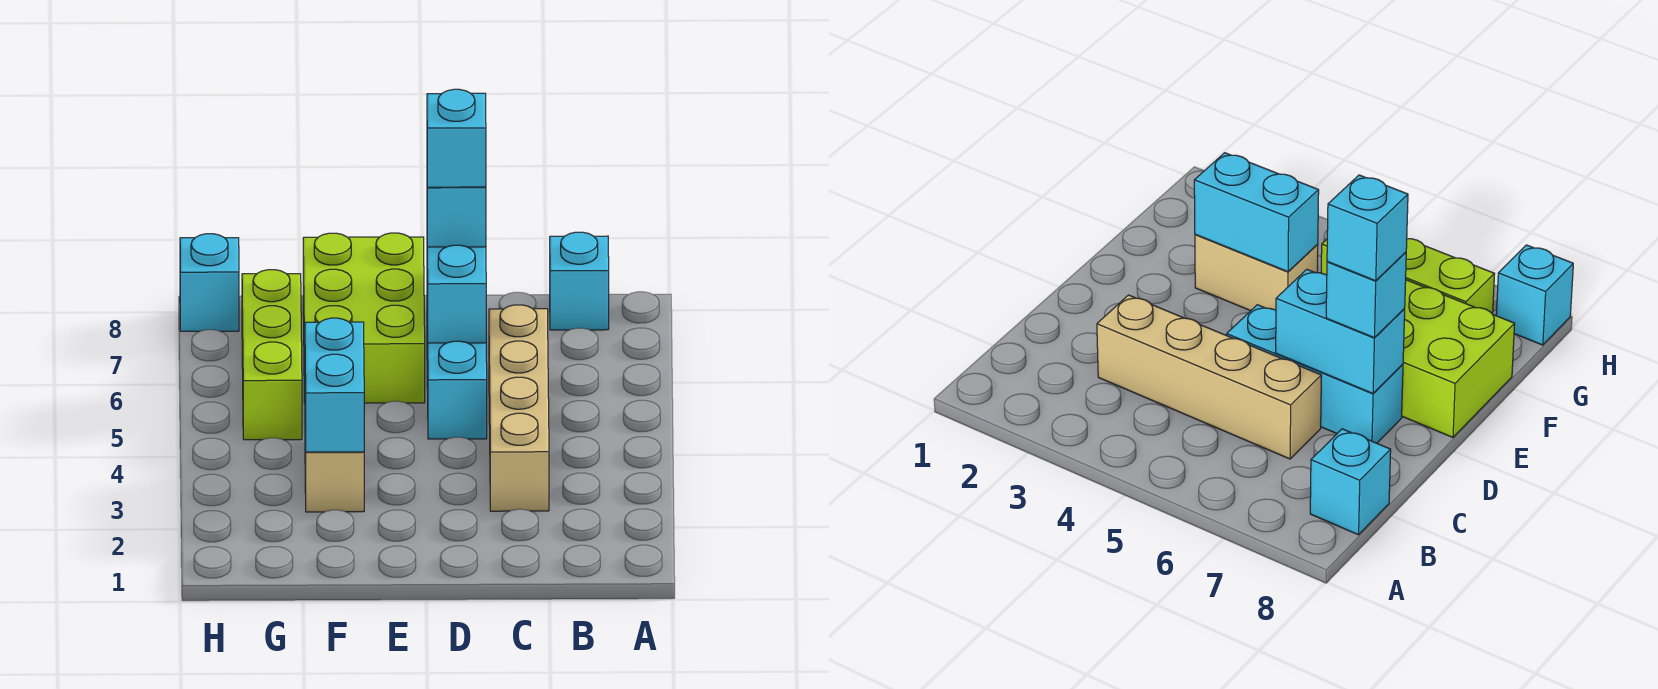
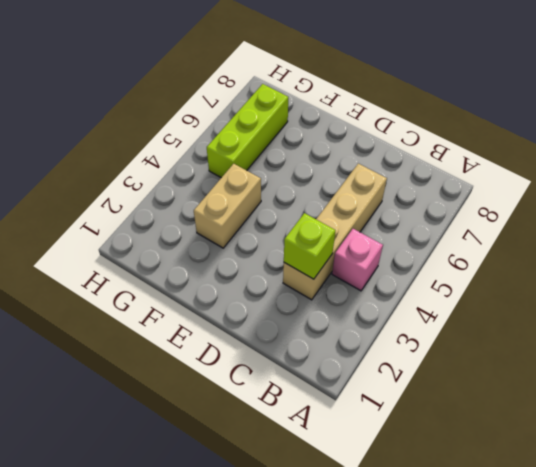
pink 1x1 brick [332,229,383,291] -> none
lime 1x1 brick [284,213,335,279] -> none
none -> cyan 1x1 brick [550,232,609,330]
none -> cyan 1x3 brick [427,329,487,439]

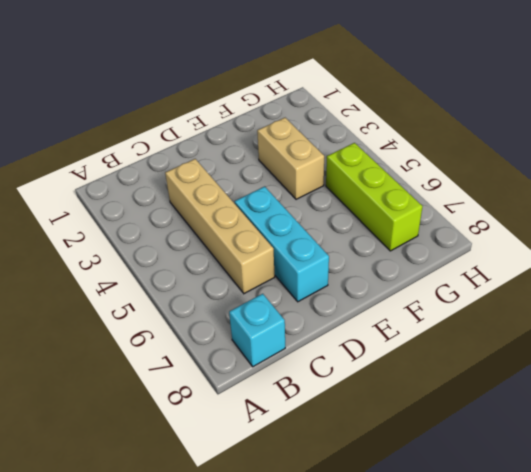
none -> lime 2x3 brick [303,233,425,403]
none -> cyan 1x1 brick [180,234,239,331]

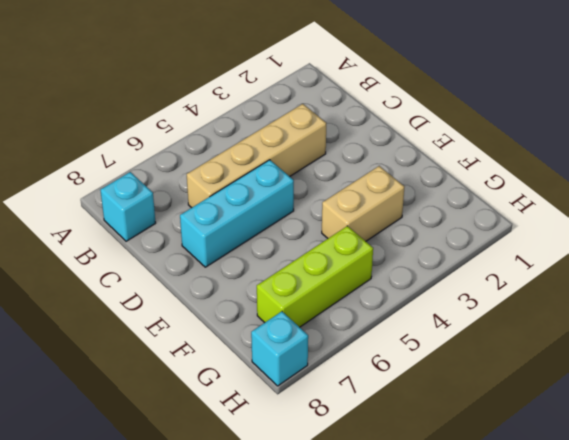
none -> lime 2x3 brick [303,233,425,403]
none -> cyan 1x2 brick [427,245,486,343]

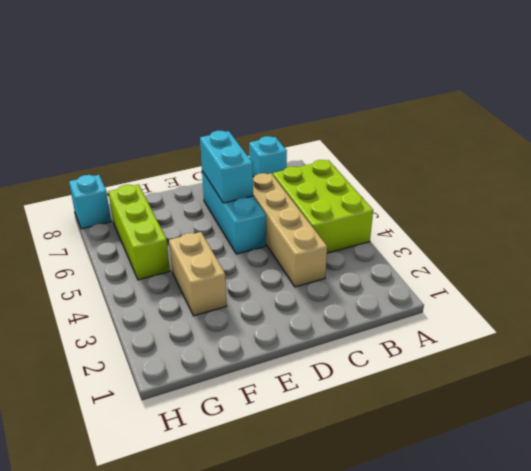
lime 2x3 brick [273,160,373,253] -> lime 2x3 brick moved to [303,233,425,403]
none -> cyan 1x2 brick [305,318,364,452]
none -> cyan 1x1 brick [427,187,486,247]

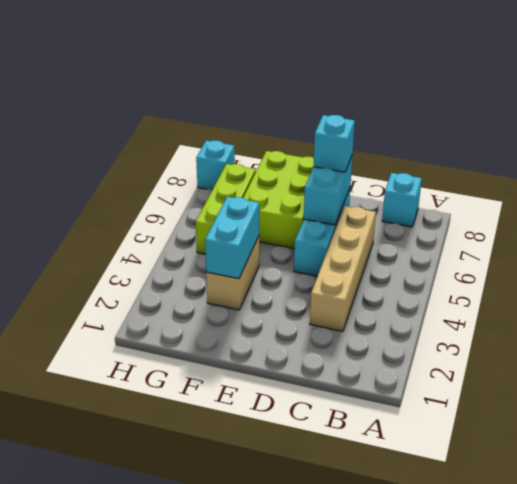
none -> cyan 1x1 brick [427,89,486,187]

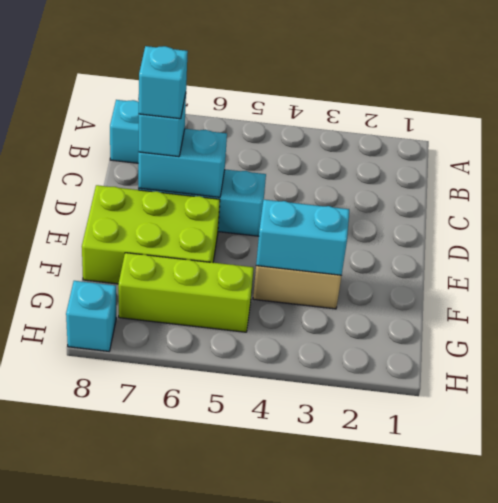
none -> tan 1x4 brick [489,305,549,511]

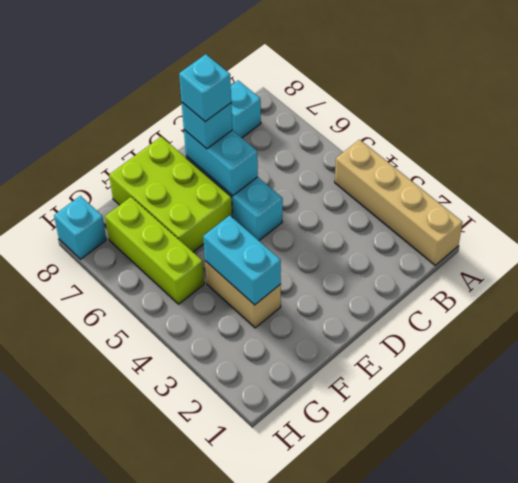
tan 1x4 brick [335,140,463,265] -> tan 1x4 brick moved to [489,305,549,511]

